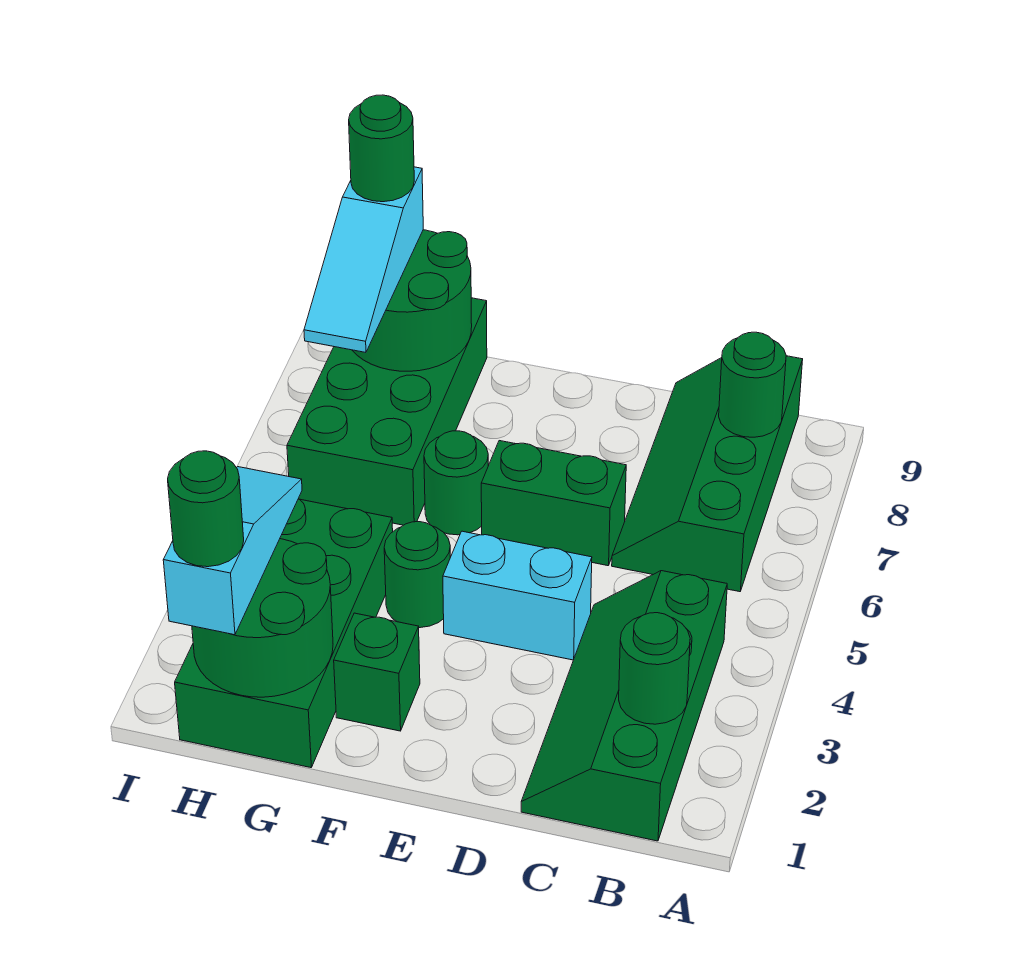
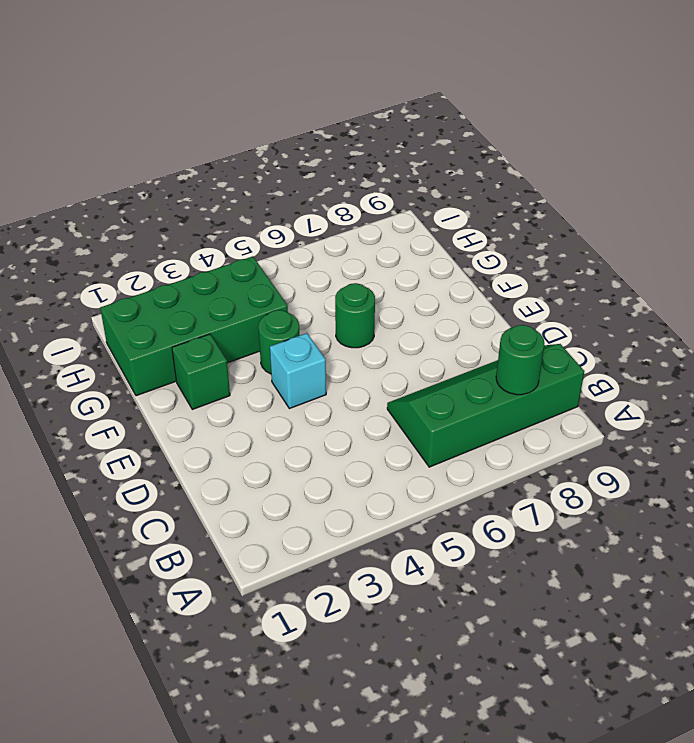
cyan 1x1 brick [270,333,326,409] -> cyan 1x2 brick [443,531,592,660]
none -> green 2x4 slope [521,571,727,841]
none -> green 1x2 brick [481,441,626,566]
none -> green 2x4 brick [287,298,487,525]

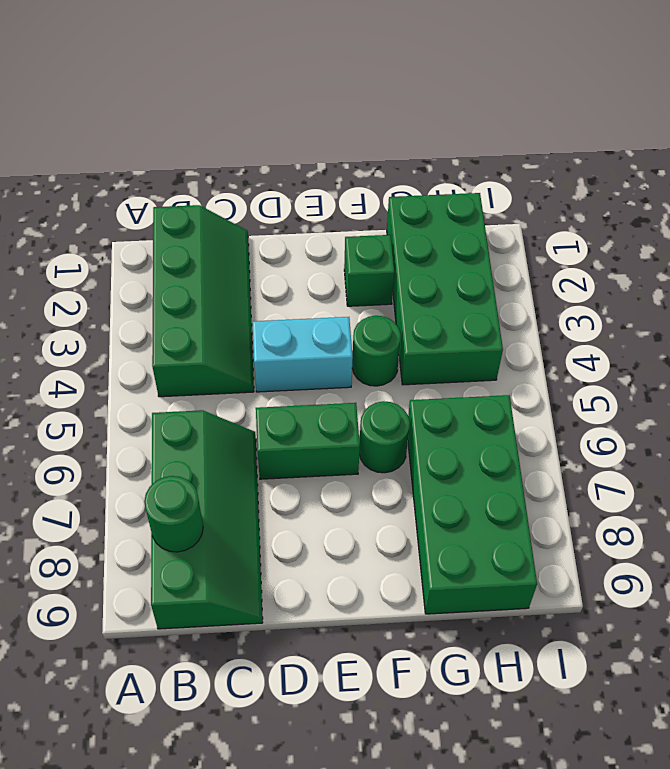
none -> green 1x1 round brick [619,613,690,724]
none -> green 2x2 round brick [192,539,333,697]
none -> green 2x2 round brick [352,230,472,371]

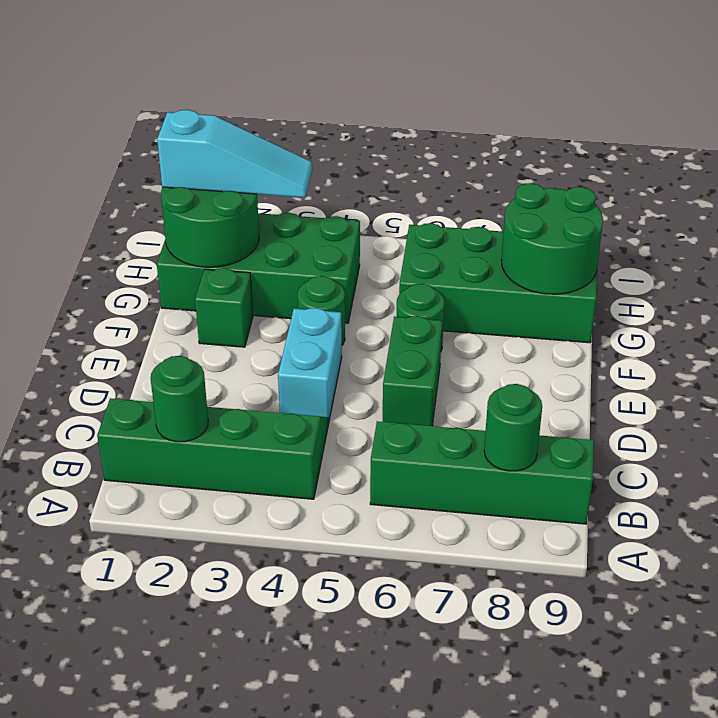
none -> cyan 1x3 slope [304,167,423,352]
none -> green 1x1 round brick [168,451,244,567]
none -> green 1x1 round brick [349,95,414,202]

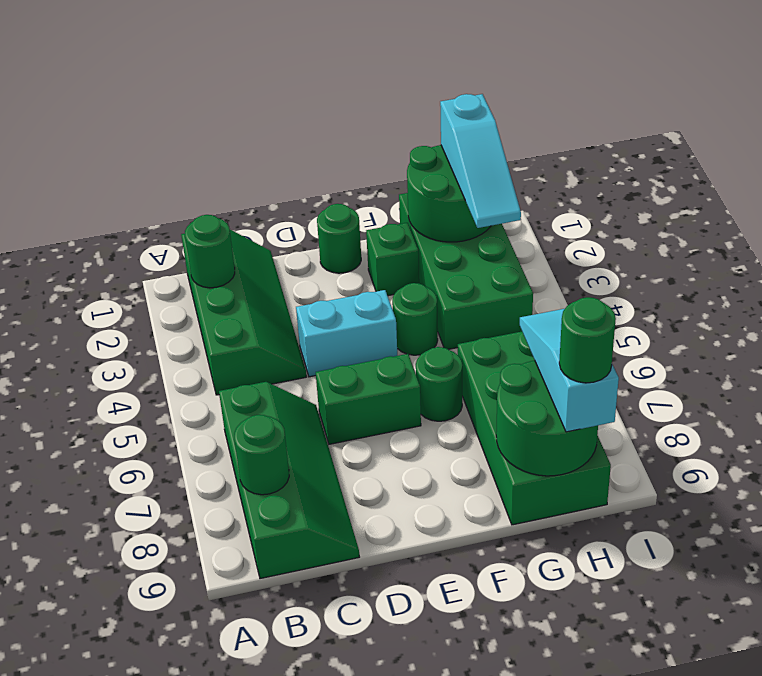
green 1x1 round brick [317,204,361,273] -> green 1x1 round brick moved to [168,451,244,567]

